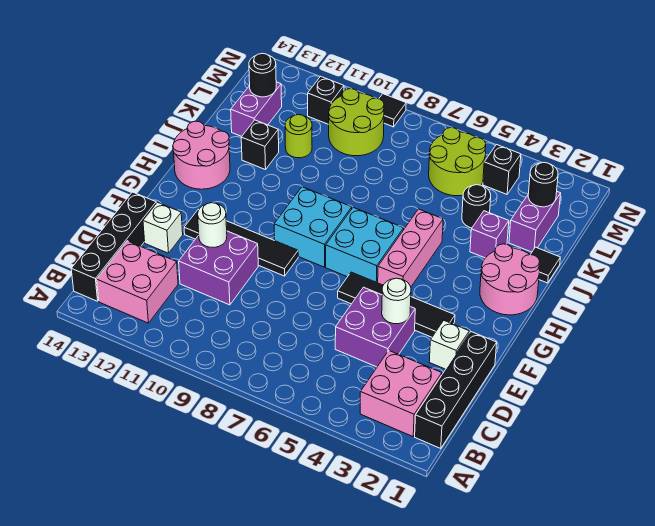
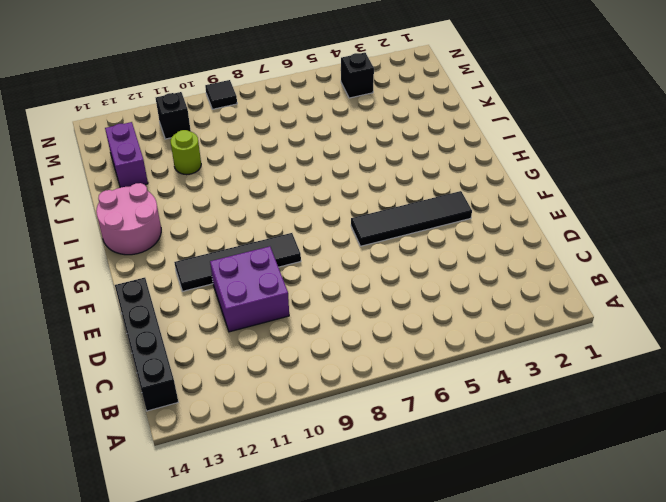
none -> black 1x4 brick [415,332,497,449]
none -> pink 2x2 brick [360,351,442,437]
none -> pink 2x2 brick [97,241,178,323]
none -> purple 2x2 brick [335,287,415,367]

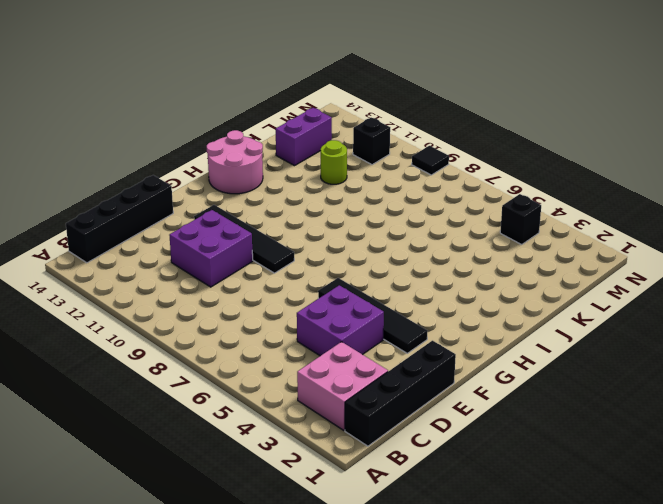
none -> pink 2x2 brick [97,241,178,323]
none -> white 1x1 brick [429,321,469,369]
none -> white 1x1 brick [143,202,183,253]
none -> pink 1x3 brick [378,209,443,287]

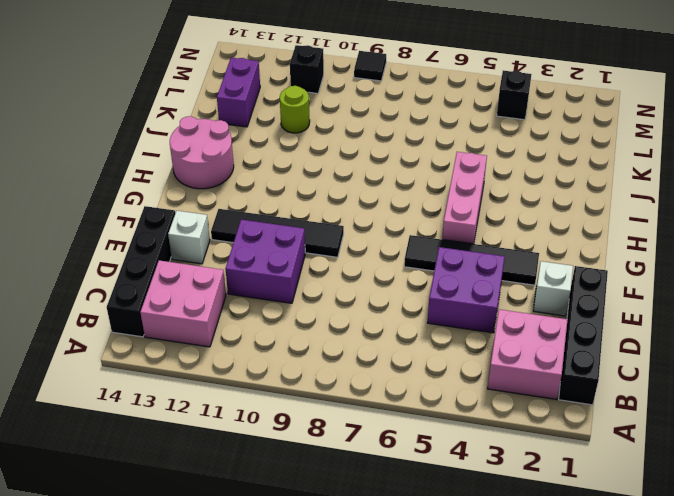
none -> cyan 2x2 brick [326,207,404,283]
none -> cyan 2x2 brick [274,187,352,267]
none -> pink 2x2 round brick [480,244,540,315]
none -> black 1x1 tile [530,247,560,283]

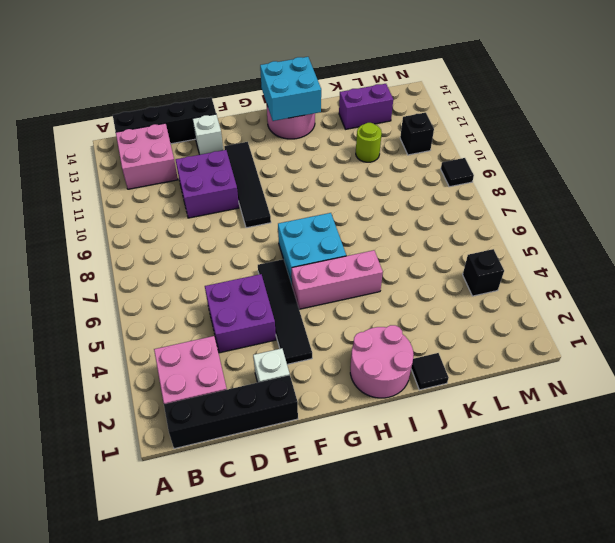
cyan 2x2 brick [260,57,321,121] -> cyan 2x2 brick moved to [274,187,352,267]
none -> purple 1x1 brick [470,211,509,258]
none -> black 1x1 brick [241,120,279,170]
none -> purple 1x2 brick [509,192,561,252]
none -> black 1x1 round brick [462,185,491,228]

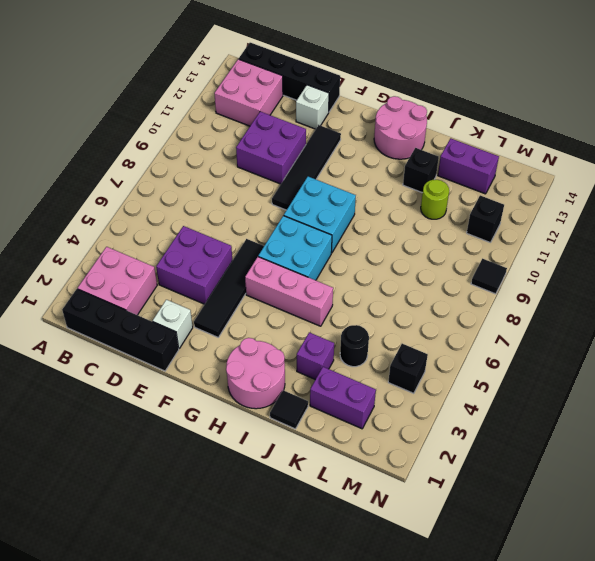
none -> lime 2x2 round brick [429,128,486,196]
none -> lime 2x2 round brick [329,89,384,156]
none -> white 1x1 round brick [382,278,411,324]
none -> white 1x1 round brick [198,203,227,247]

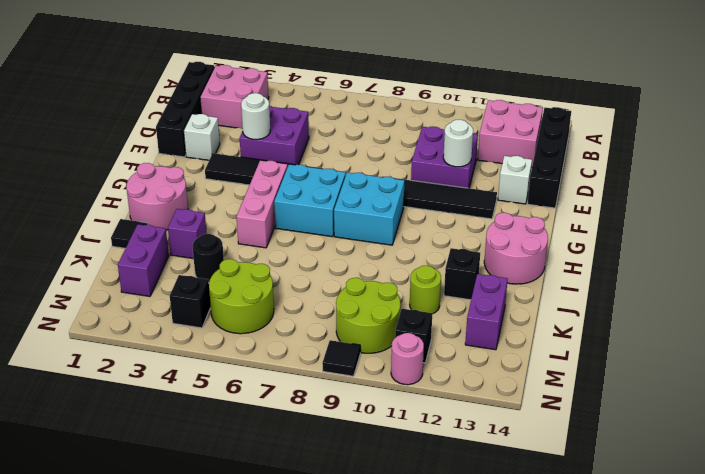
pink 1x1 round brick [391,333,424,385] -> none
none -> black 1x1 round brick [528,163,558,207]
none -> black 1x1 round brick [249,53,276,97]

